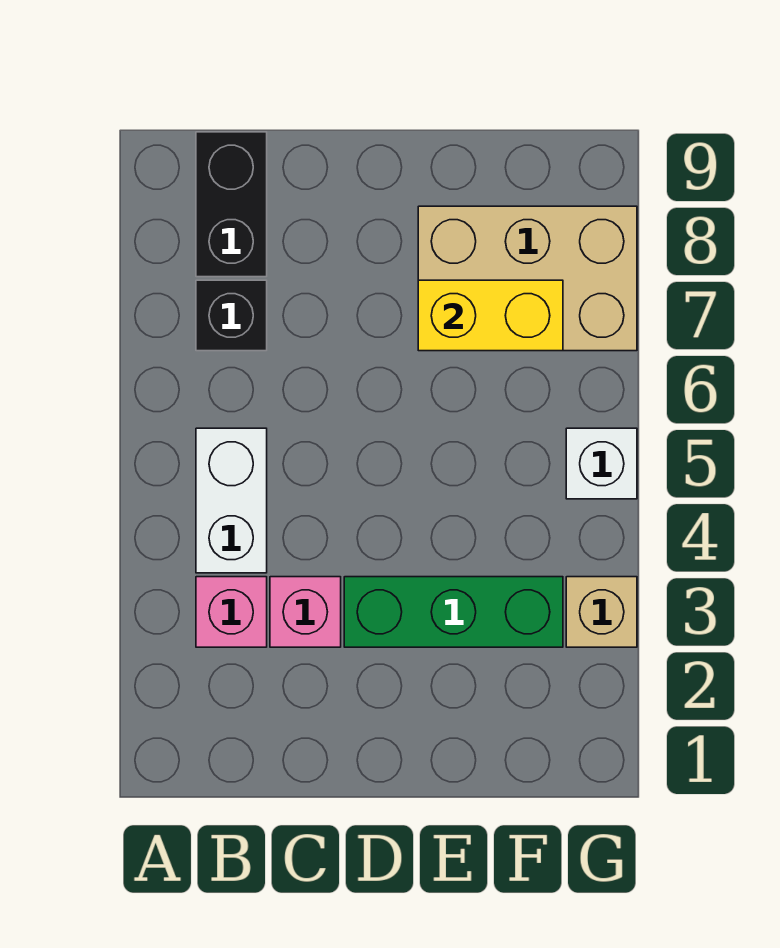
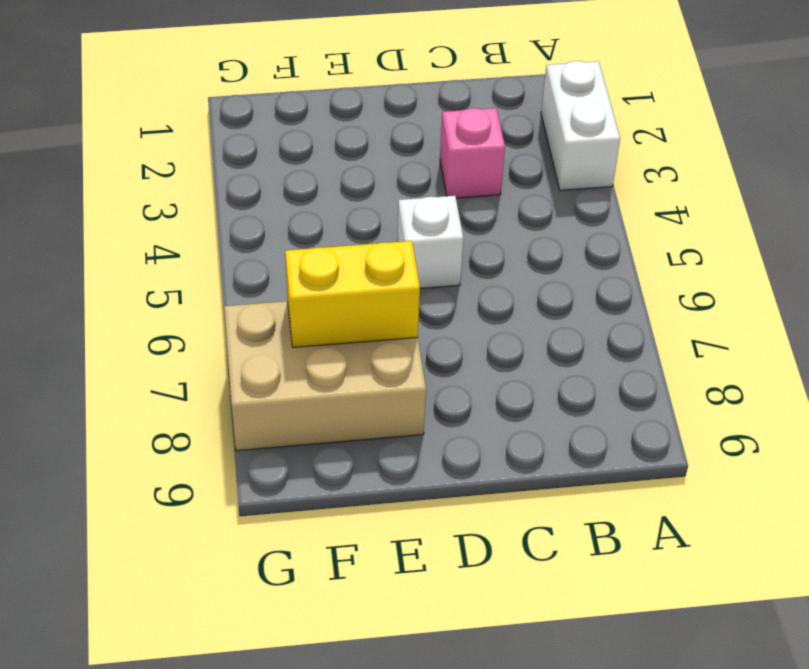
white 1x2 brick [541,61,620,190] -> white 1x2 brick moved to [196,428,267,573]
white 1x1 brick [397,196,463,289] -> white 1x1 brick moved to [566,428,637,499]
none -> pink 1x1 brick [196,577,267,647]
none -> black 1x1 brick [196,280,267,351]

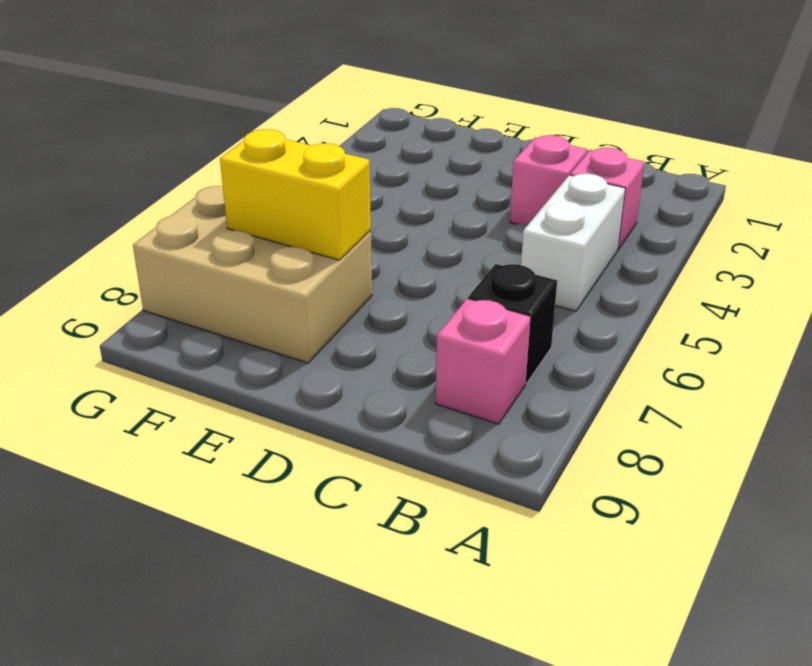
pink 1x1 brick [436,299,531,424] -> black 1x2 brick [196,132,267,277]
none -> green 1x3 brick [344,577,563,647]
none -> tan 1x1 brick [566,577,637,647]

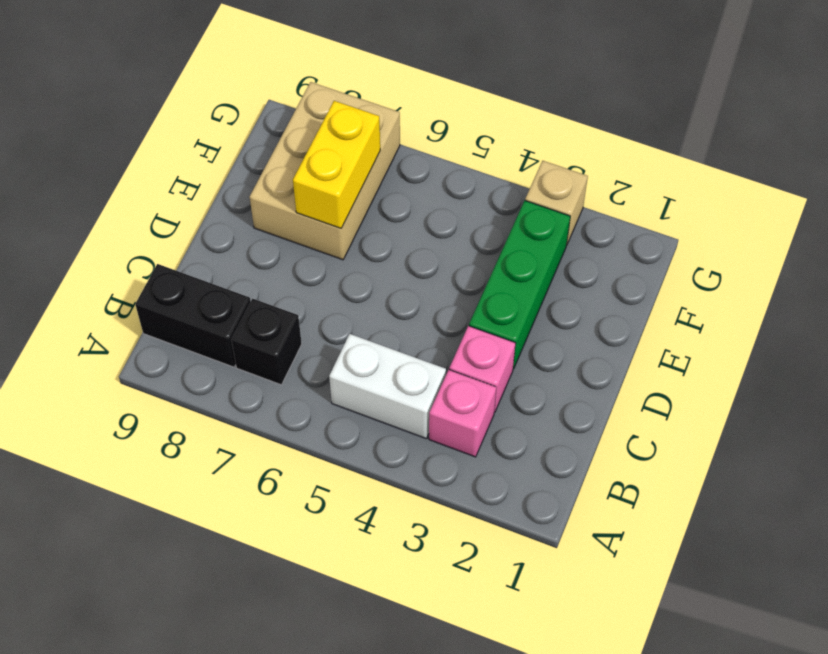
none -> white 1x1 brick [566,428,637,499]

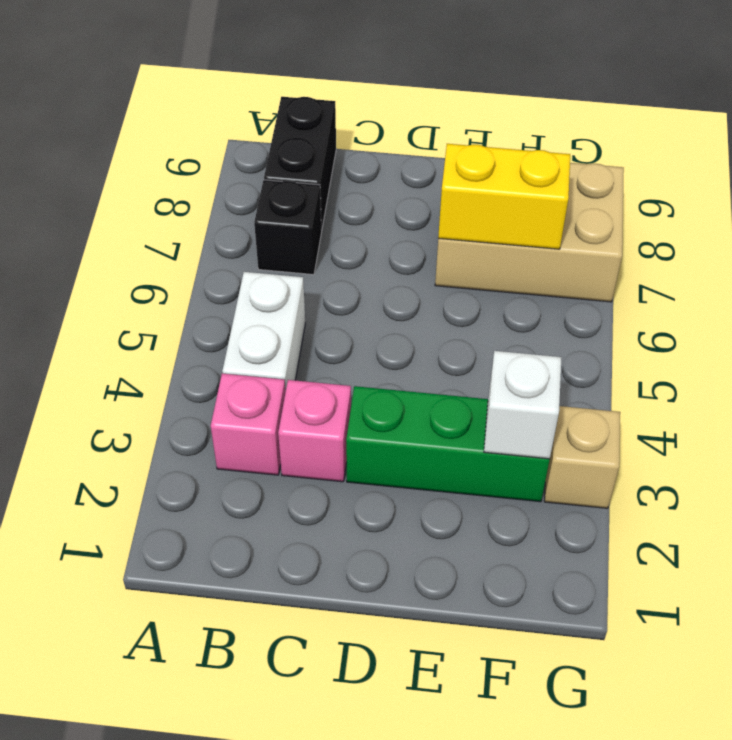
white 1x1 brick [484,351,562,459] -> white 1x1 brick moved to [566,428,637,499]

